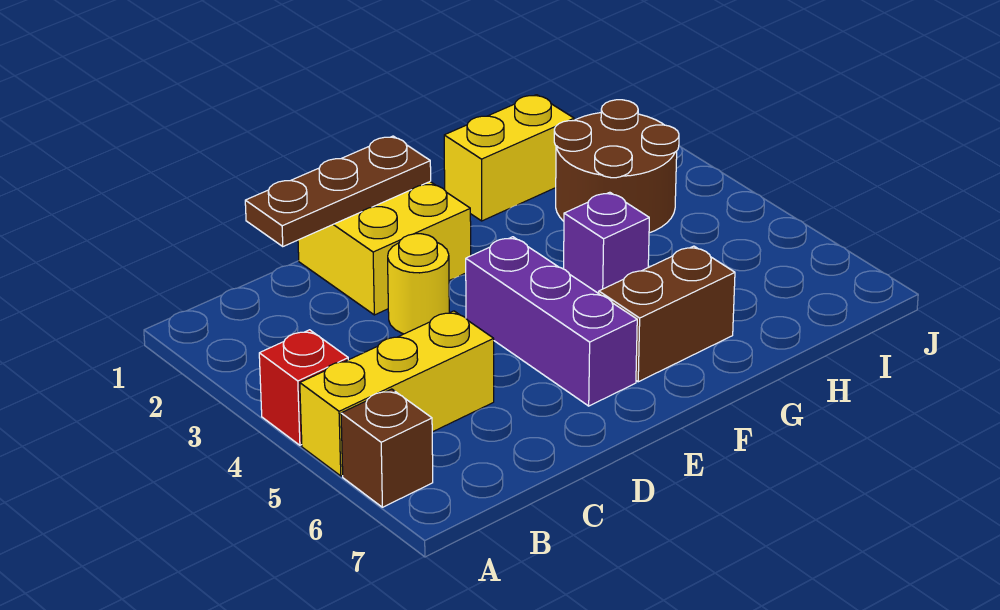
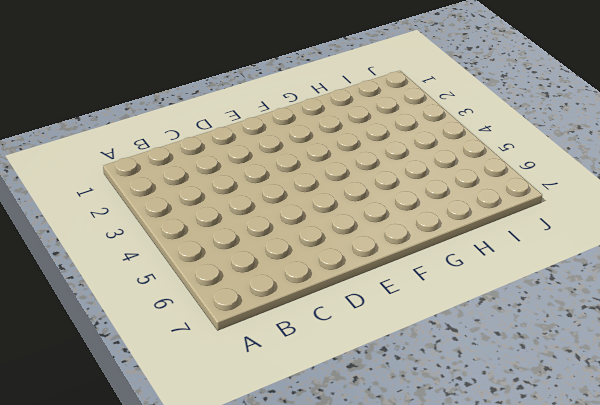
none -> red 1x1 brick [259,330,348,445]
none -> yellow 1x3 brick [300,311,494,476]

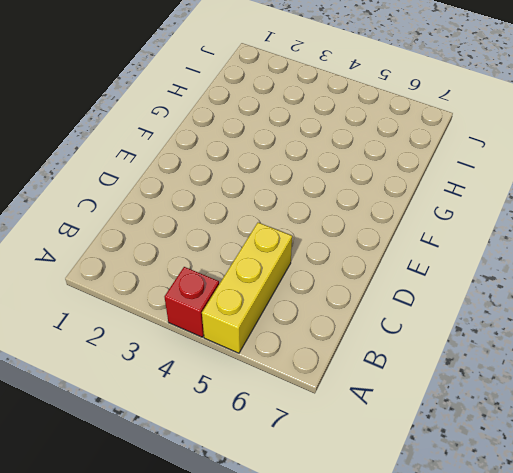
none -> brown 1x1 brick [341,389,433,507]
none -> yellow 2x2 brick [298,182,471,315]

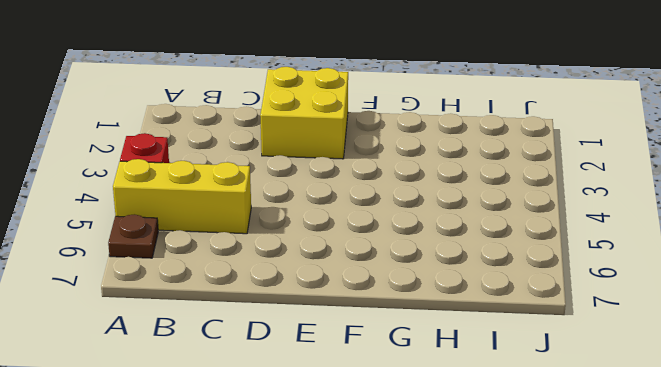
brown 1x1 plate [108,214,158,258] -> brown 1x1 brick [341,389,433,507]
none -> yellow 1x1 round brick [388,234,449,334]
none -> purple 1x3 brick [466,237,637,406]

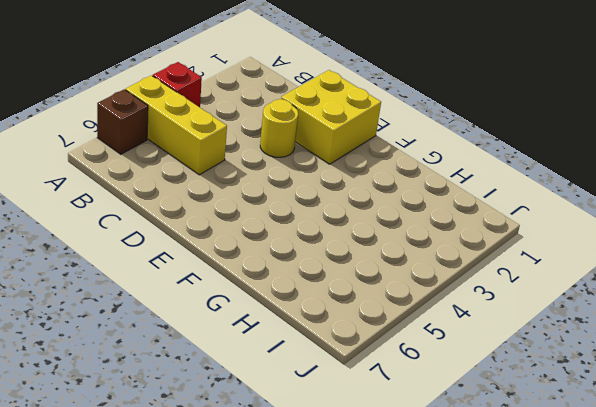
none -> purple 1x3 brick [466,237,637,406]
none -> brown 1x2 brick [599,246,735,382]

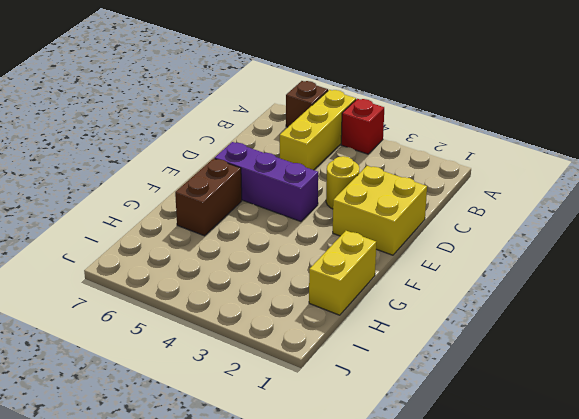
none -> purple 1x1 brick [564,192,649,293]
none -> brown 2x2 round brick [554,100,679,233]

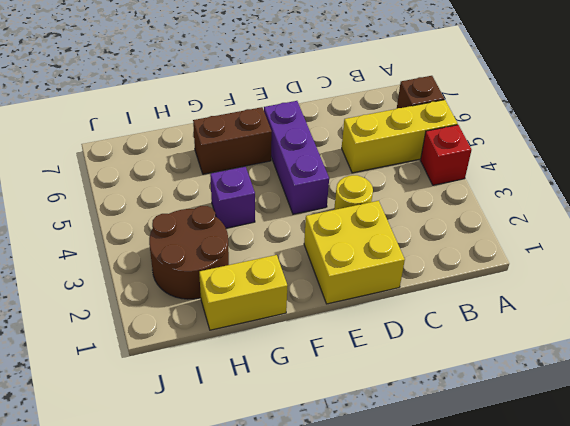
none -> brown 1x3 plate [245,136,431,246]

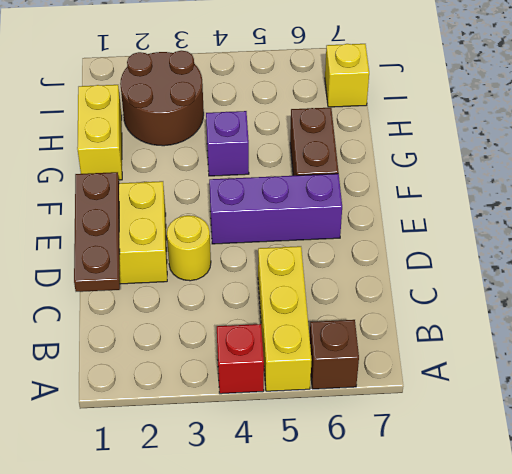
yellow 1x1 brick [325,44,369,107] -> none

